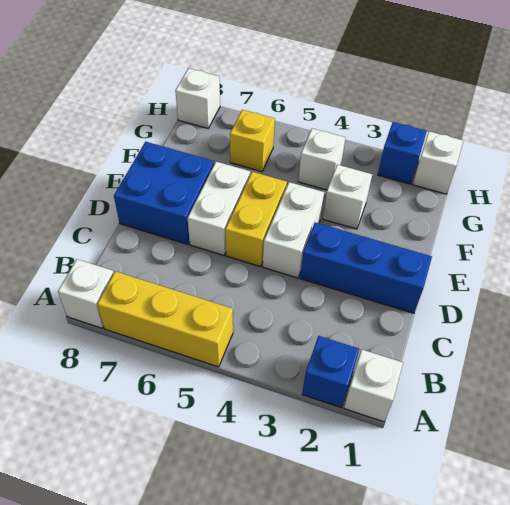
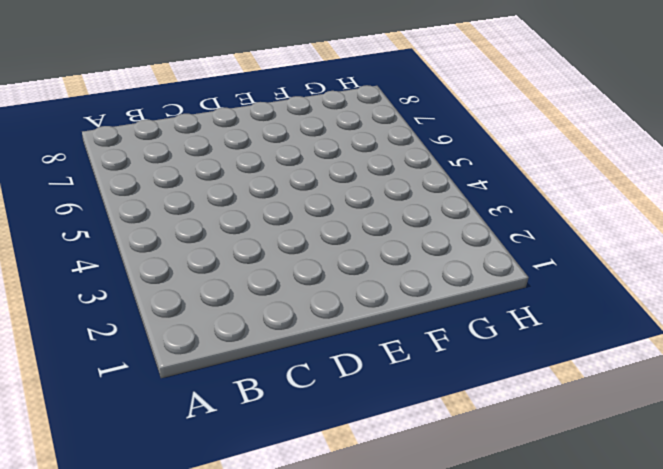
none -> white 1x1 brick [344,350,403,422]
none -> blue 1x1 brick [302,336,359,408]
none -> yellow 1x3 brick [97,271,233,367]

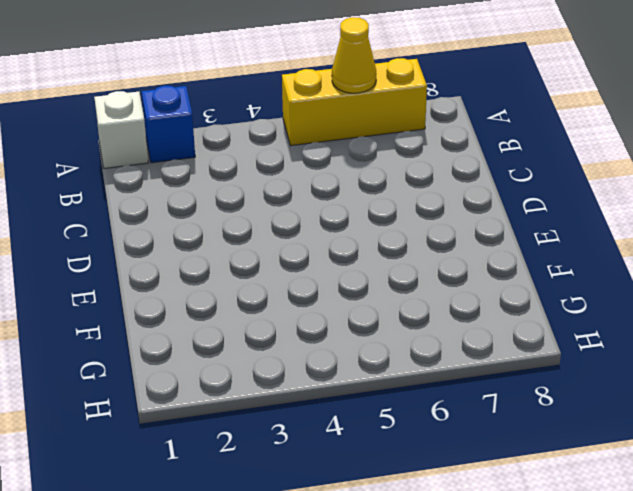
yellow 1x1 cone [332,17,376,93] -> none
none -> white 1x1 brick [58,259,114,328]
none -> blue 1x3 brick [300,223,432,313]
none -> white 1x2 brick [263,182,324,278]

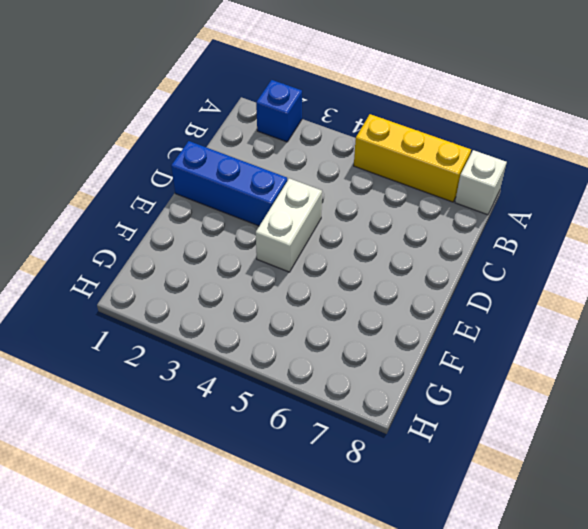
none -> white 1x1 brick [344,350,403,422]
none -> yellow 1x2 brick [225,172,287,267]
none -> white 1x2 brick [188,162,250,255]

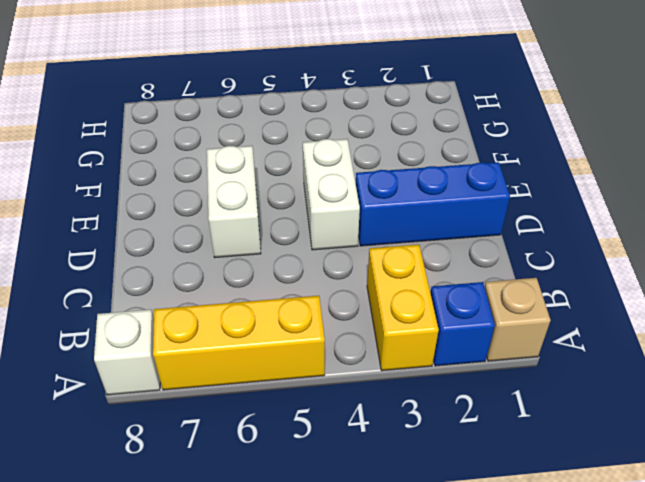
tan 1x1 brick [484,278,551,361] -> white 1x1 brick [344,350,403,422]
yellow 1x2 brick [367,245,439,371] -> yellow 1x2 brick moved to [225,172,287,267]
none -> blue 2x2 brick [114,142,214,244]
none -> white 1x1 brick [323,165,372,229]
none -> white 1x1 brick [298,128,345,190]

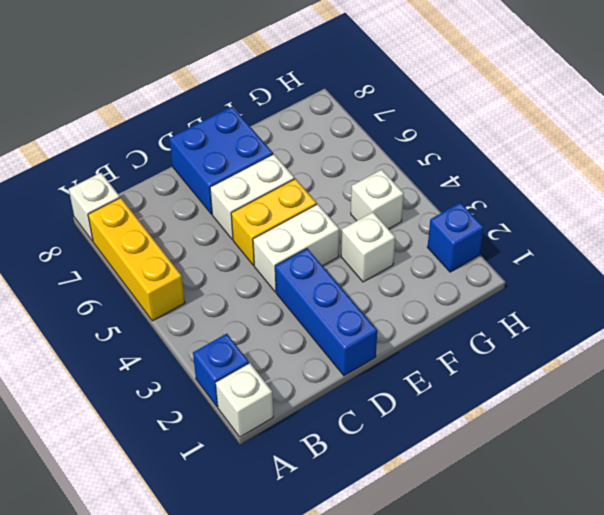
none -> yellow 1x1 brick [230,110,275,172]
none -> white 1x1 brick [413,131,463,194]
none -> white 1x1 brick [175,68,220,128]

